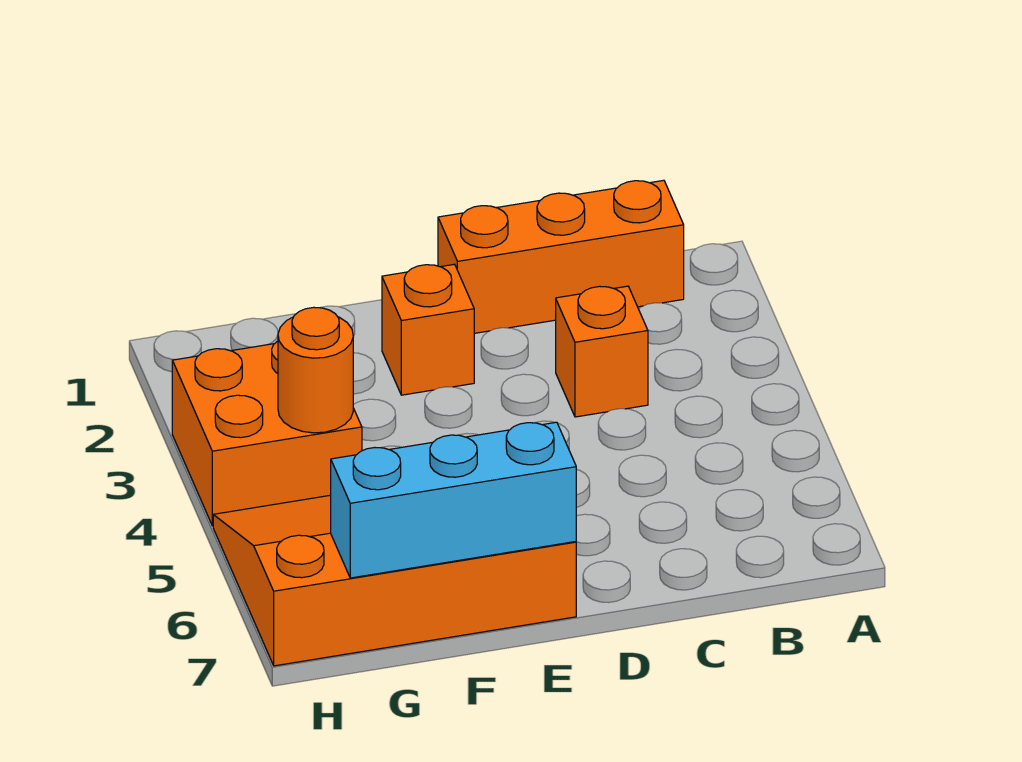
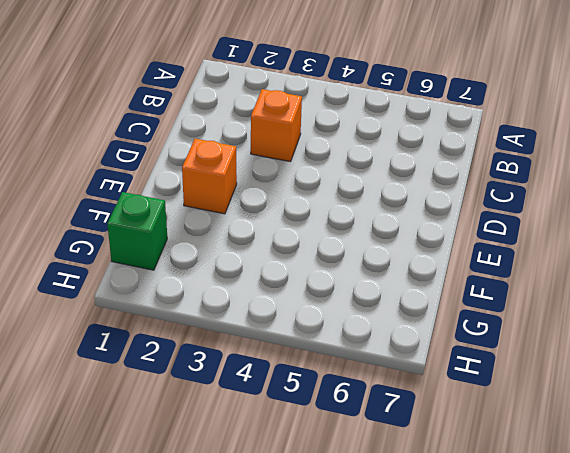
green 1x1 brick [107,192,167,270] -> none
none -> orange 1x3 brick [438,180,684,333]
none -> orange 3x4 slope [213,495,576,666]

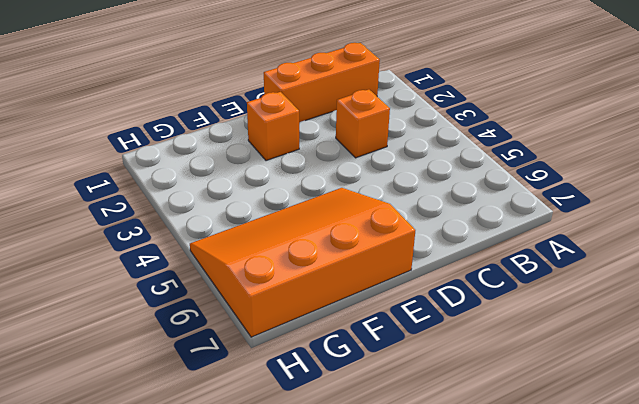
none -> orange 2x2 brick [172,341,362,526]
none -> cyan 1x3 brick [331,422,576,578]

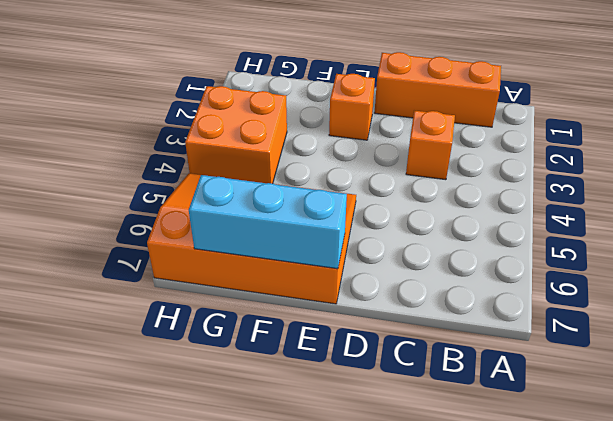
none -> orange 1x1 round brick [278,307,353,433]

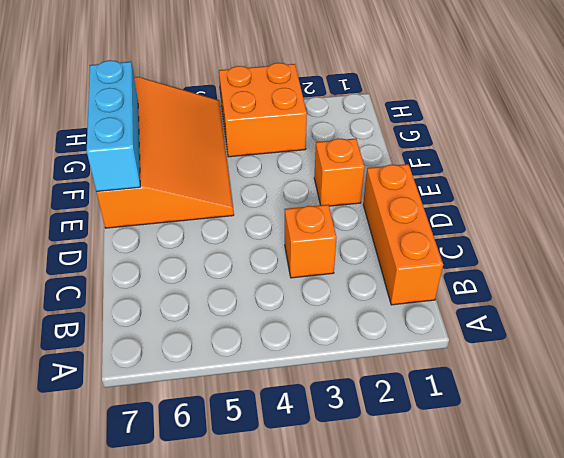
none -> orange 1x1 round brick [278,307,353,433]

